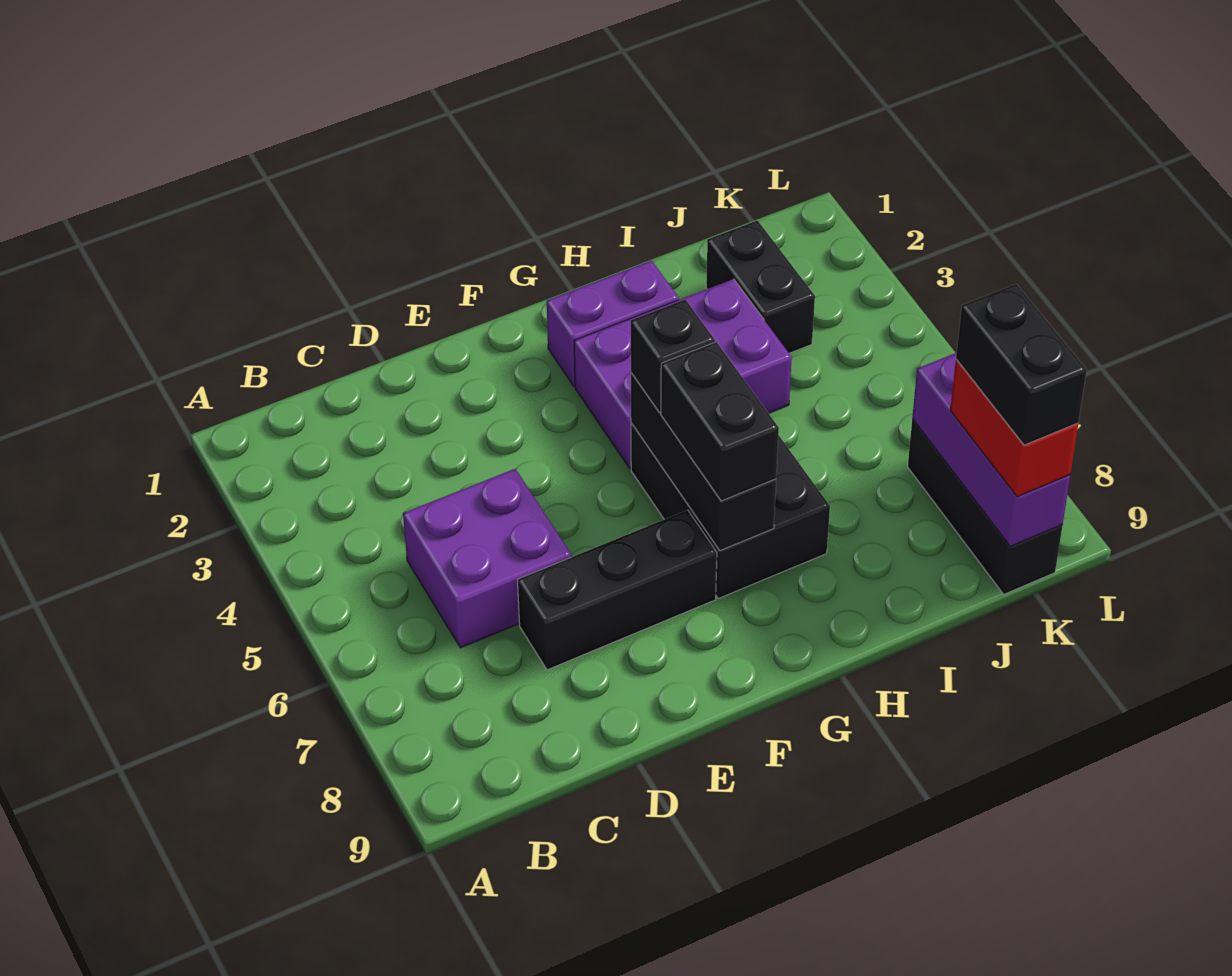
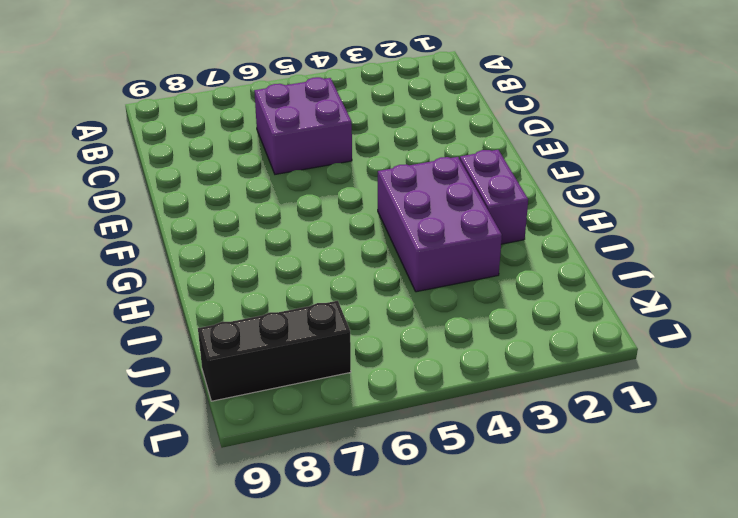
none -> black 1x3 brick [518,510,717,670]
none -> black 2x3 brick [631,423,830,598]
none -> black 1x2 brick [706,220,815,353]

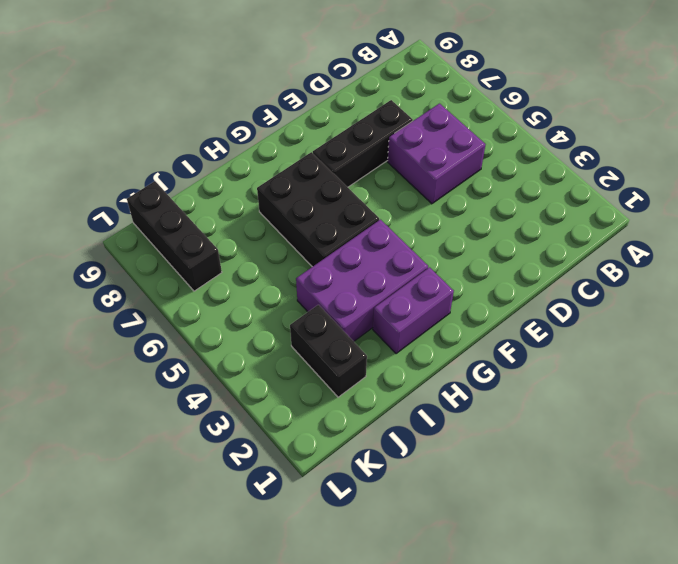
none -> black 1x3 brick [631,373,776,550]
none -> purple 1x3 brick [912,353,1070,546]
none -> black 1x1 brick [631,299,715,413]

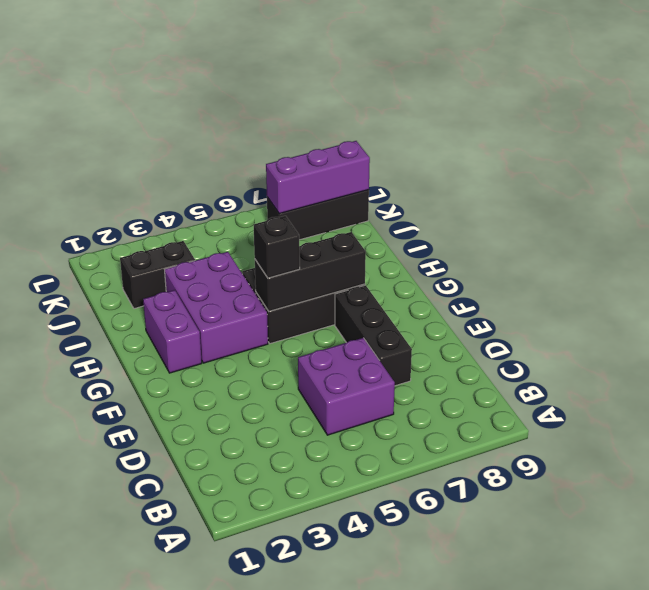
none -> black 1x2 brick [661,342,779,501]
none -> red 1x2 brick [950,359,1078,497]
none -> black 1x2 brick [956,284,1087,445]

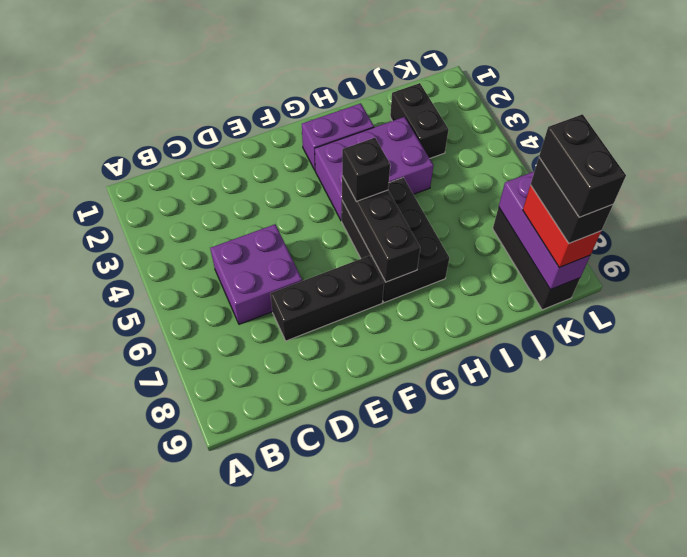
black 1x2 brick [539,114,626,217] -> black 1x2 brick moved to [661,342,779,501]

